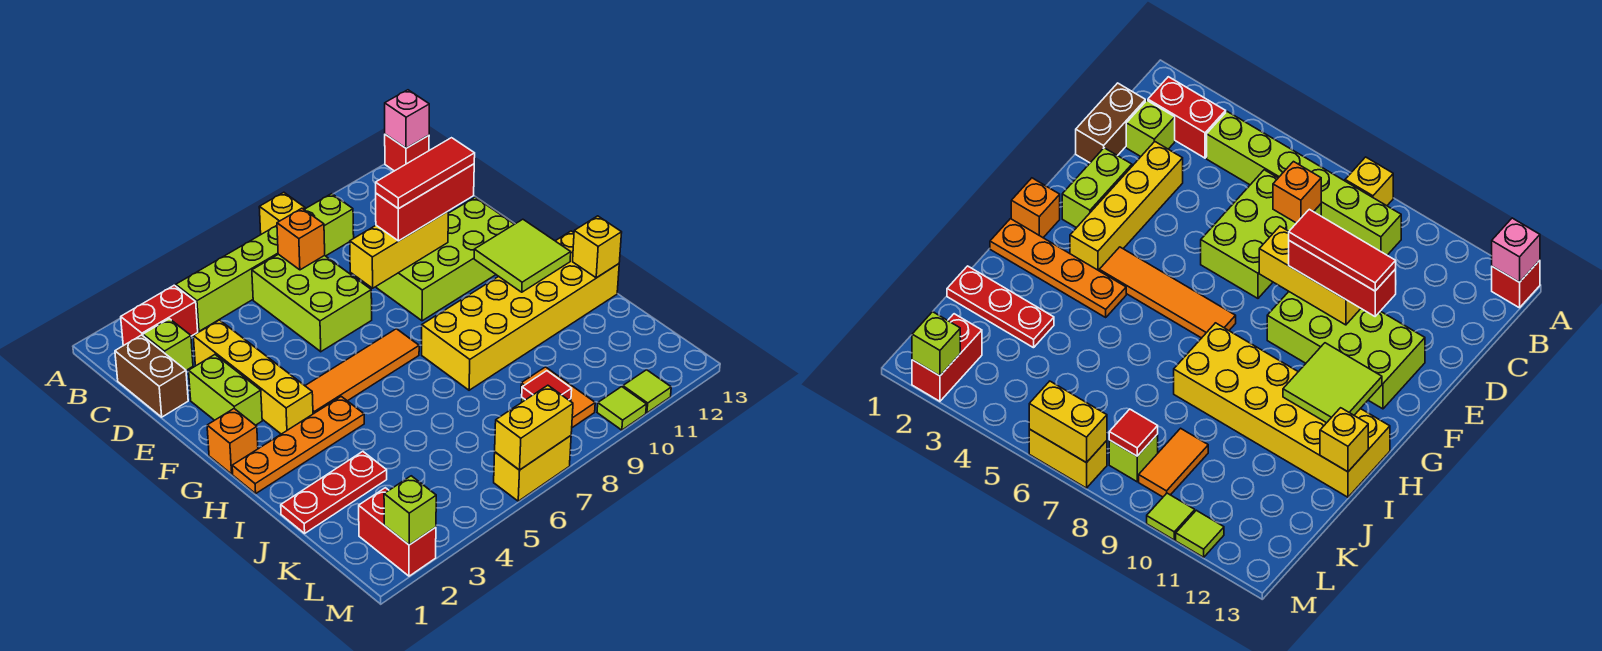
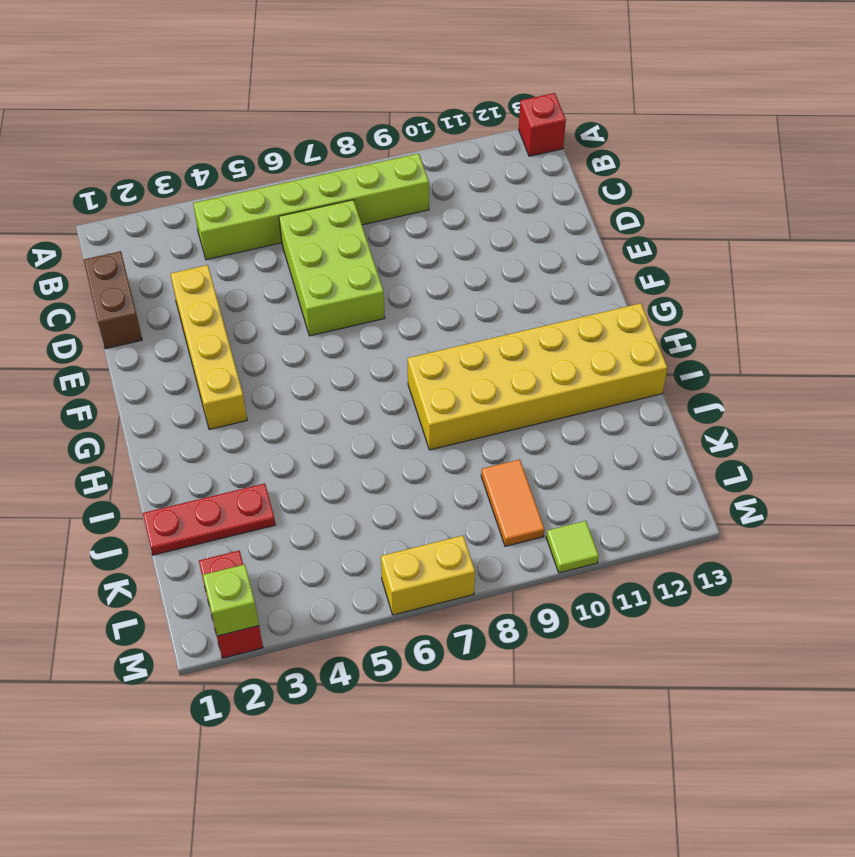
none -> yellow 1x1 brick [259,192,305,234]
none -> red 1x2 brick [121,285,198,346]
none -> lime 1x1 brick [143,319,193,370]
none -> lime 1x2 brick [189,355,262,425]

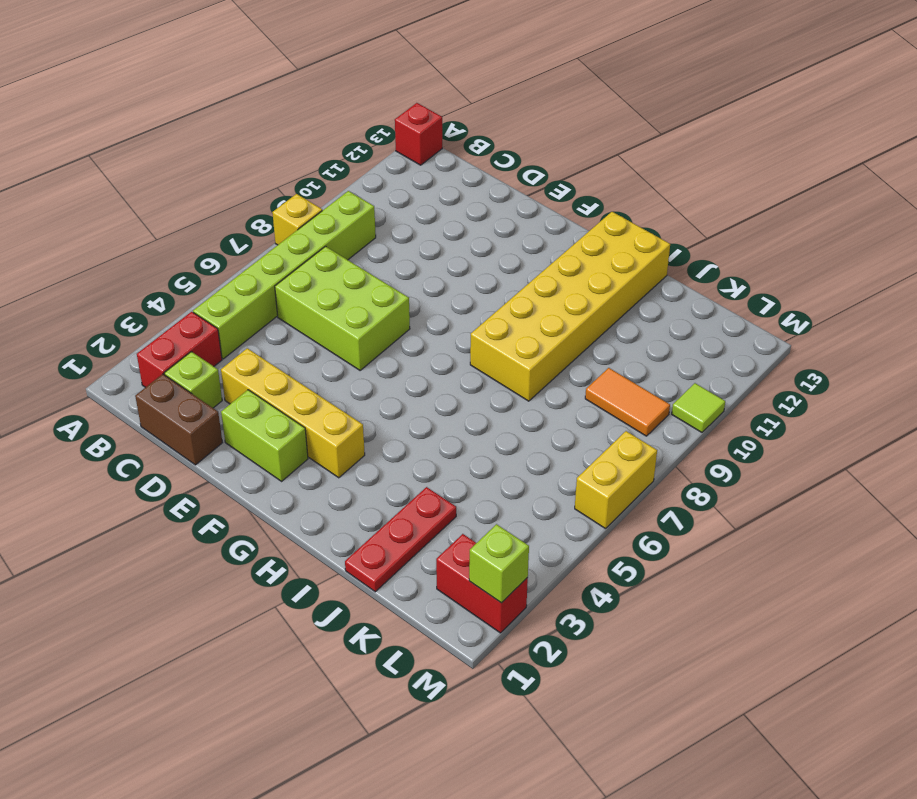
none -> lime 2x4 brick [376,198,514,321]
none -> orange 1x1 brick [207,409,258,474]
none -> orange 1x4 tile [305,329,419,414]
none -> orange 1x4 plate [232,397,364,493]

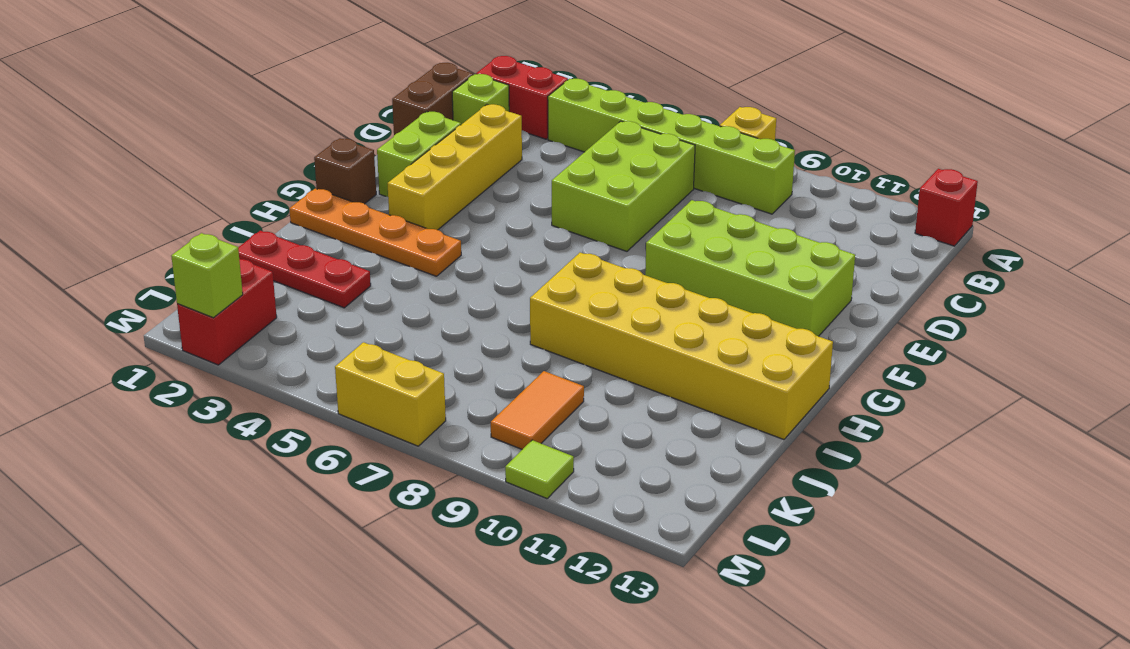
brown 1x1 brick [314,138,376,204] -> orange 1x1 brick [207,409,258,474]
none -> orange 1x4 tile [305,329,419,414]
none -> lime 1x1 brick [1109,434,1158,482]
none -> lime 1x1 tile [623,370,671,413]
none -> pink 1x1 brick [385,90,429,148]

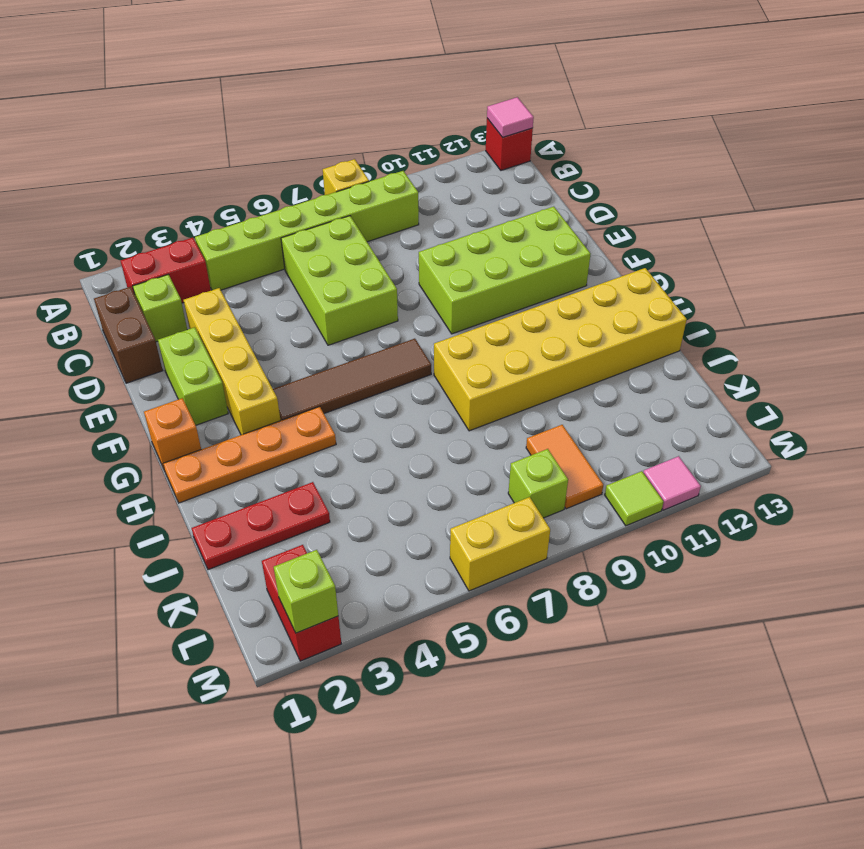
pink 1x1 tile [487,97,534,137] -> pink 1x1 brick [385,90,429,148]
brown 1x4 tile [273,339,431,420] -> orange 1x4 tile [305,329,419,414]
pink 1x1 tile [643,456,701,510] -> lime 1x1 tile [623,370,671,413]
none -> orange 1x1 brick [277,208,325,270]
none -> yellow 1x3 brick [350,212,448,288]
none -> lime 2x2 tile [474,219,571,292]
none -> yellow 1x1 brick [573,216,622,278]

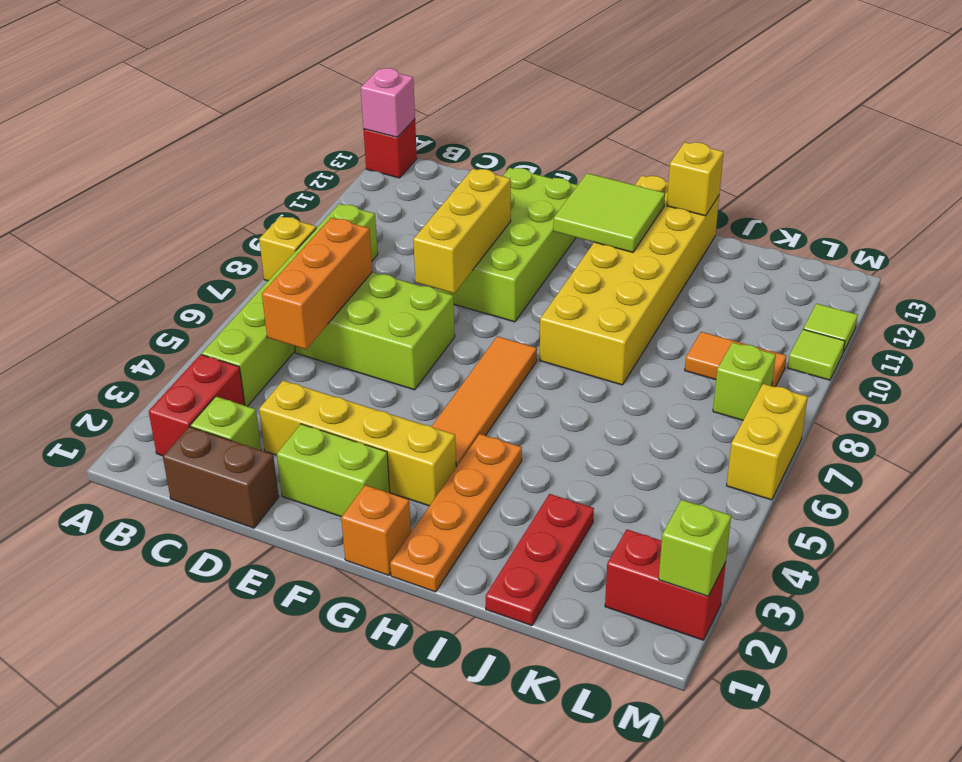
orange 1x3 brick [262,218,372,349] -> orange 1x1 brick [277,208,325,270]
none -> red 1x1 tile [522,371,572,400]
none -> yellow 1x2 brick [495,385,573,470]
none -> red 1x3 brick [376,164,474,241]
none -> red 1x3 tile [376,138,475,209]

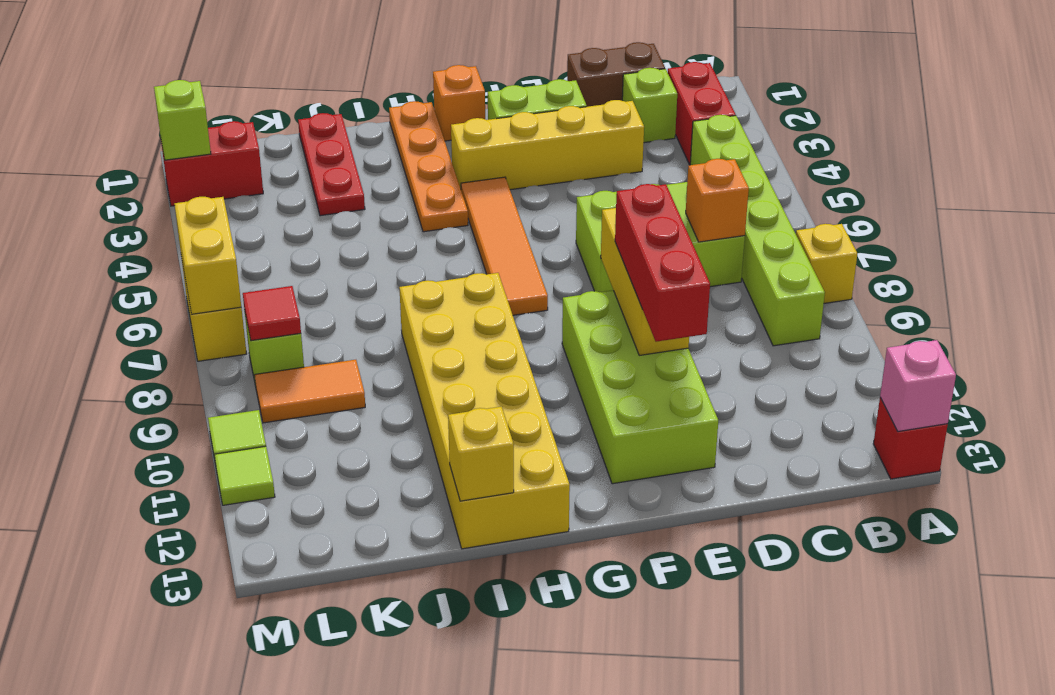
none -> lime 2x2 tile [474,219,571,292]
none -> red 1x3 tile [376,138,475,209]

